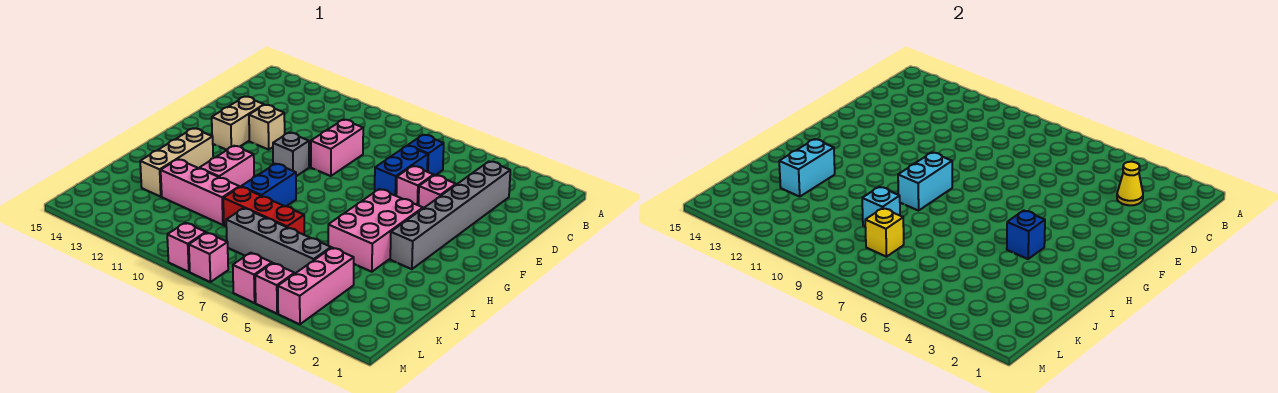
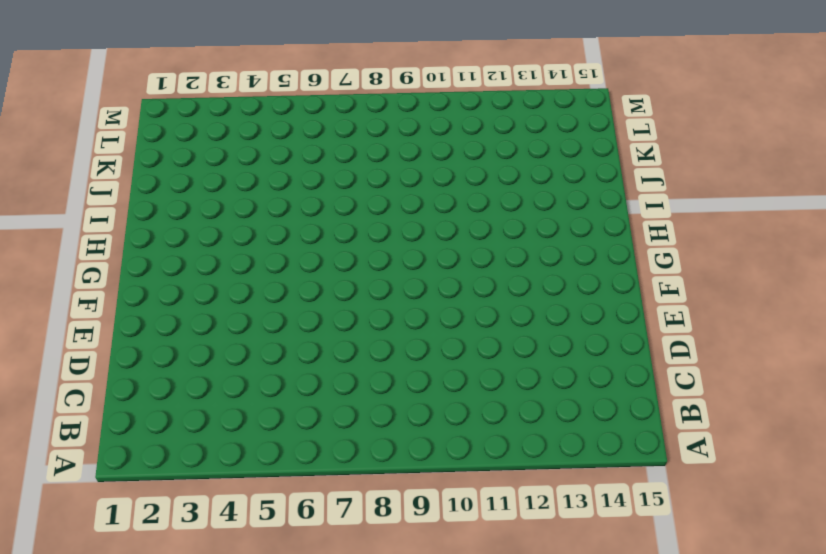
none -> grey 1x6 brick [390,161,510,269]
none -> blue 1x1 brick [408,135,444,175]
none -> blue 1x2 brick [375,146,428,196]

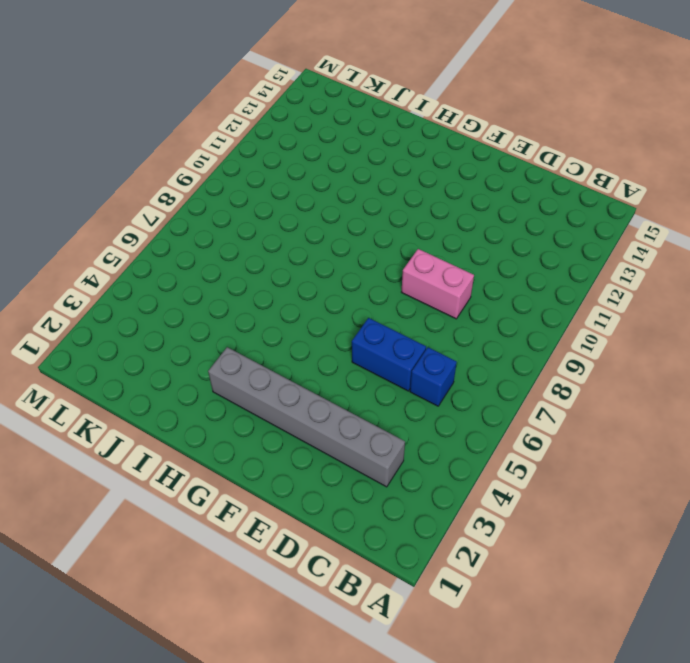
none -> pink 1x1 brick [418,175,456,208]
none -> pink 1x1 brick [396,166,434,205]
none -> tan 1x1 brick [249,105,285,149]

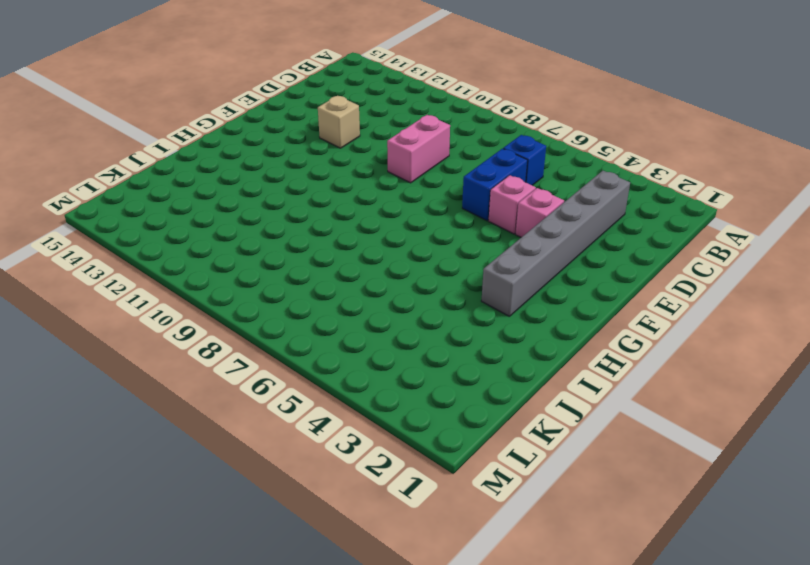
none -> tan 1x2 brick [212,97,264,150]
none -> grey 1x1 brick [273,132,309,176]
none -> pink 2x3 brick [328,189,423,272]

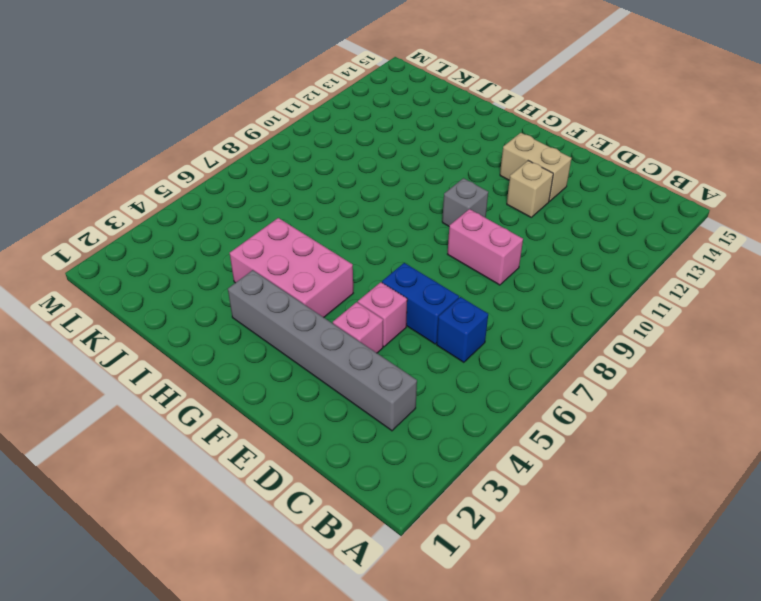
none -> blue 1x2 brick [241,164,296,206]
none -> pink 1x2 brick [199,146,254,187]
none -> tan 1x3 brick [140,128,213,197]

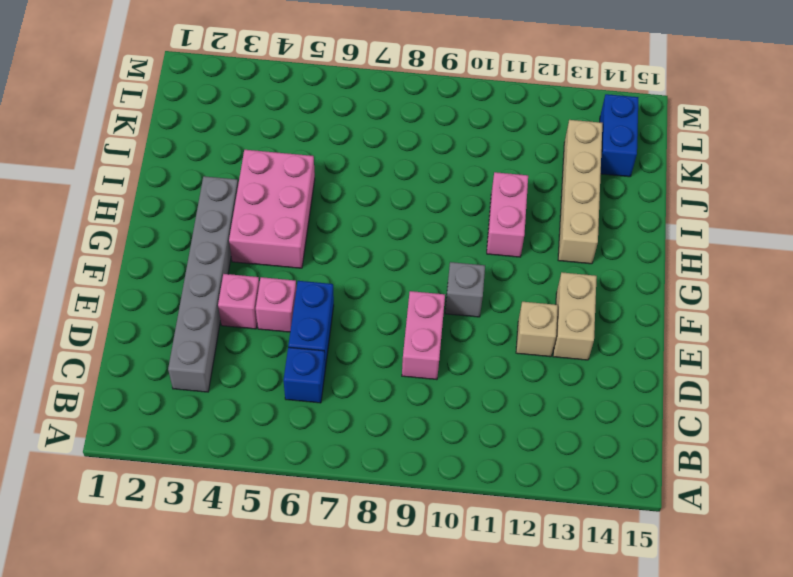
tan 1x4 brick [558,120,602,264] -> tan 1x3 brick [140,128,213,197]
blue 1x2 brick [600,94,638,177] -> blue 1x2 brick moved to [241,164,296,206]
none -> red 1x3 brick [223,187,304,235]
none -> pink 1x3 brick [161,159,239,225]
none -> pink 1x3 brick [278,248,354,324]

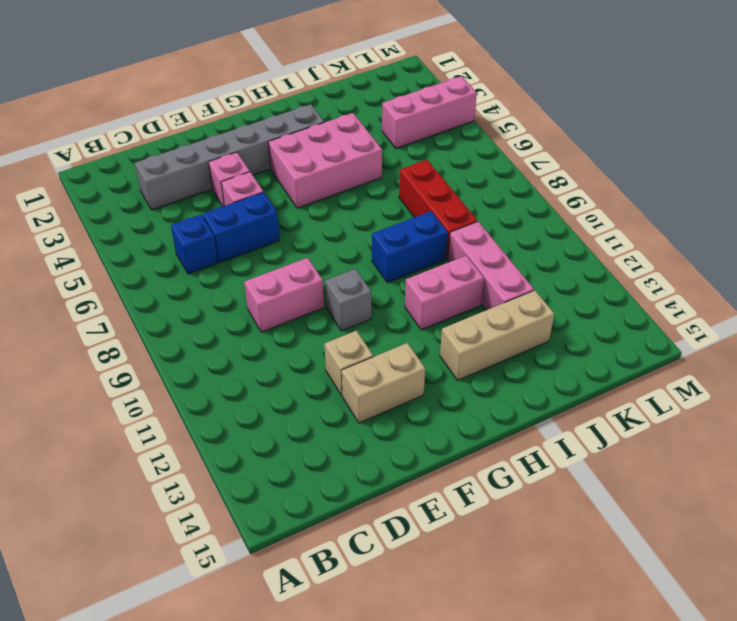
none -> grey 1x4 brick [226,208,331,273]
none -> pink 1x1 brick [255,263,295,314]
none -> pink 1x1 brick [233,253,272,303]

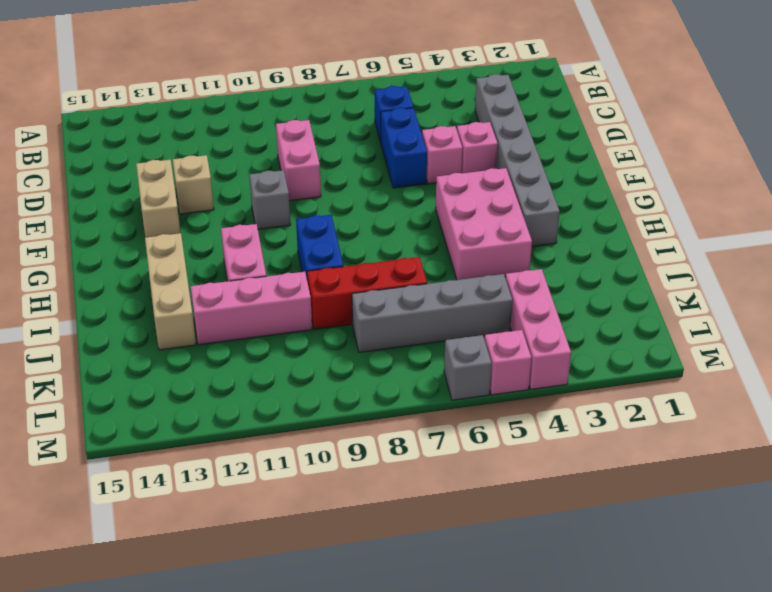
grey 1x1 brick [444,335,491,400] -> pink 1x1 brick [233,253,272,303]
none -> pink 1x1 brick [189,233,228,282]
none -> pink 1x1 brick [167,223,206,272]
none -> yellow 1x1 cone [1117,162,1143,205]

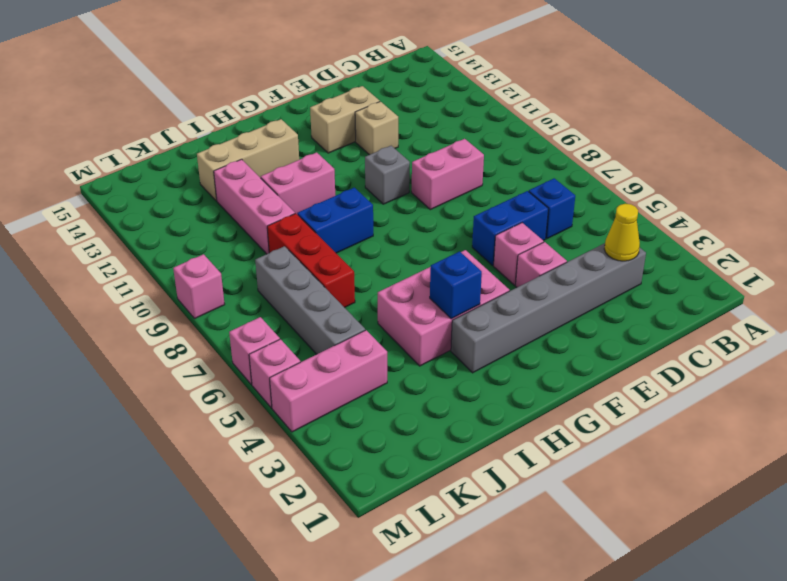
none -> pink 1x1 brick [189,233,228,282]
none -> cyan 1x2 brick [898,152,952,211]
none -> cyan 1x2 brick [779,139,835,197]

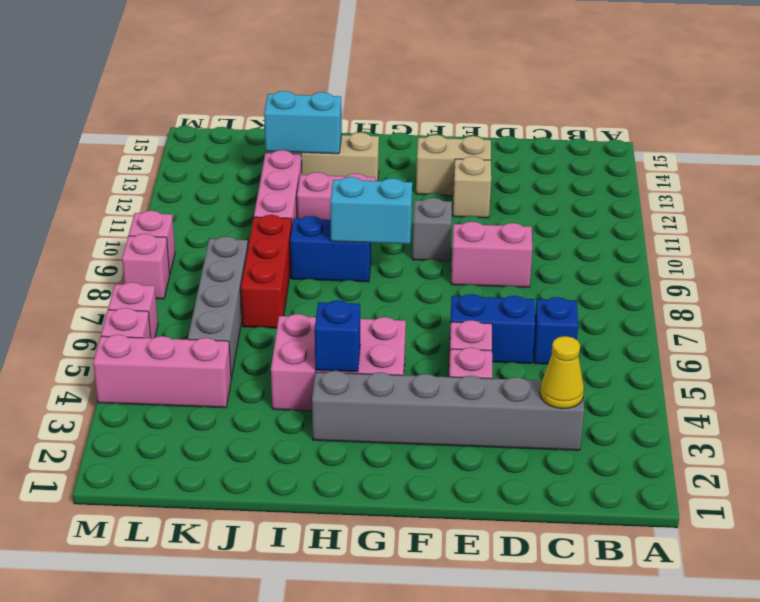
none -> cyan 1x1 brick [862,187,900,226]
none -> yellow 1x1 brick [865,208,904,257]

